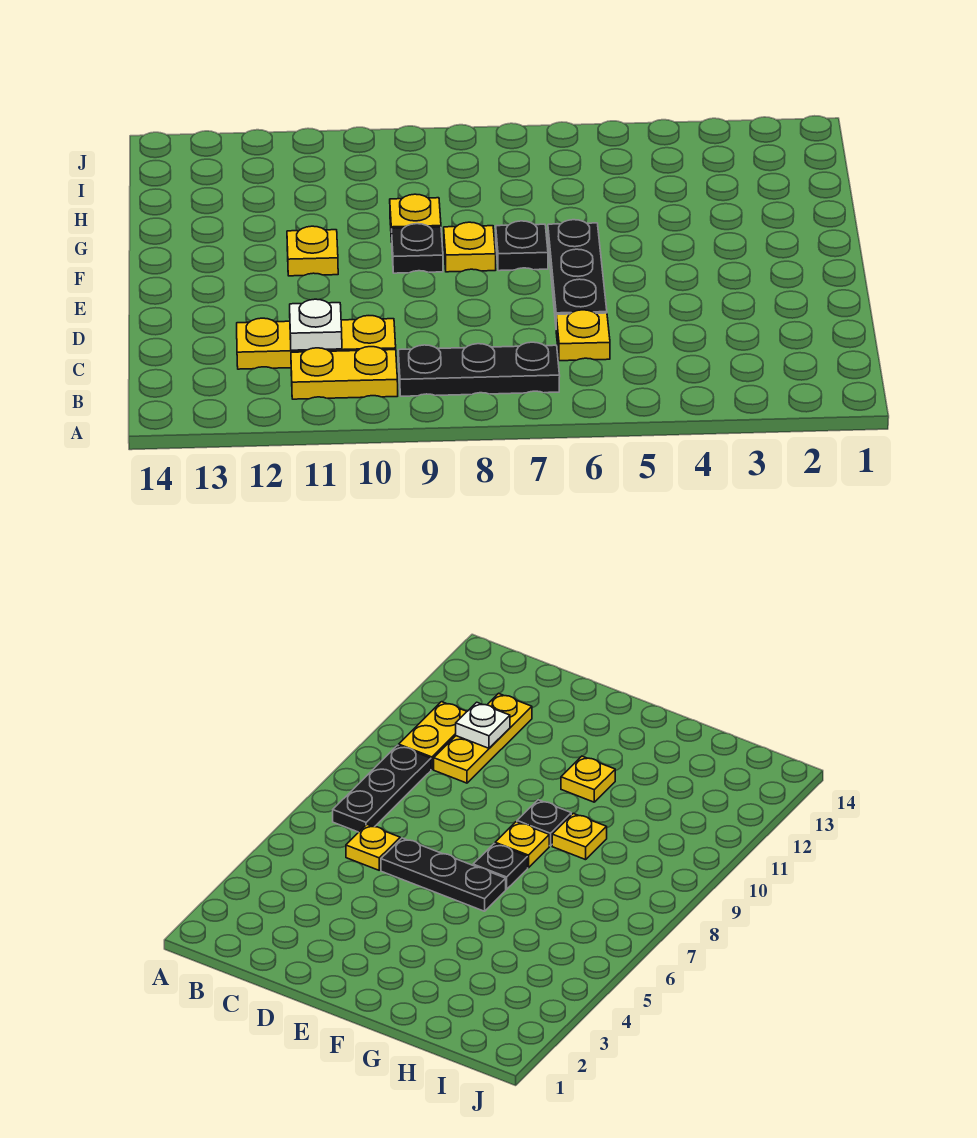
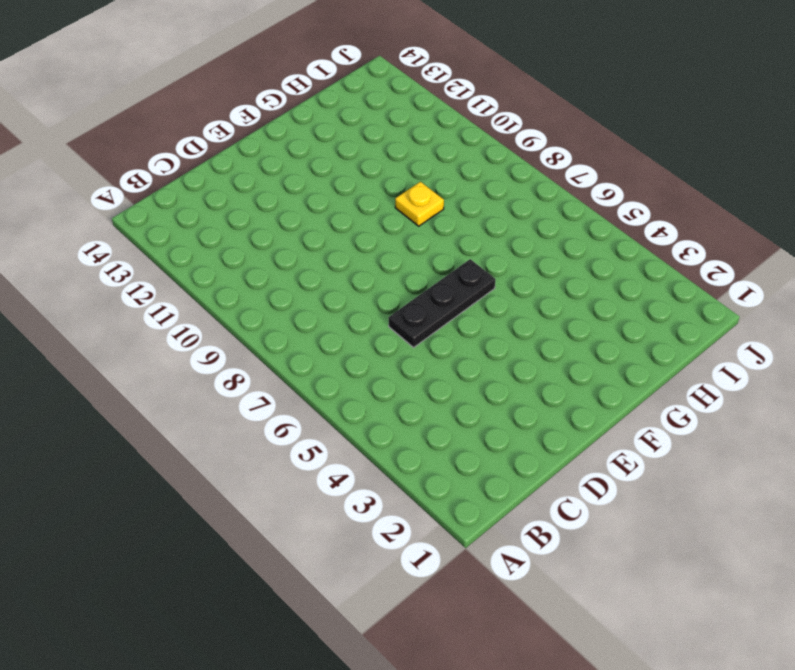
none -> black 1x3 plate [398,342,560,396]
none -> yellow 1x2 plate [291,347,398,399]

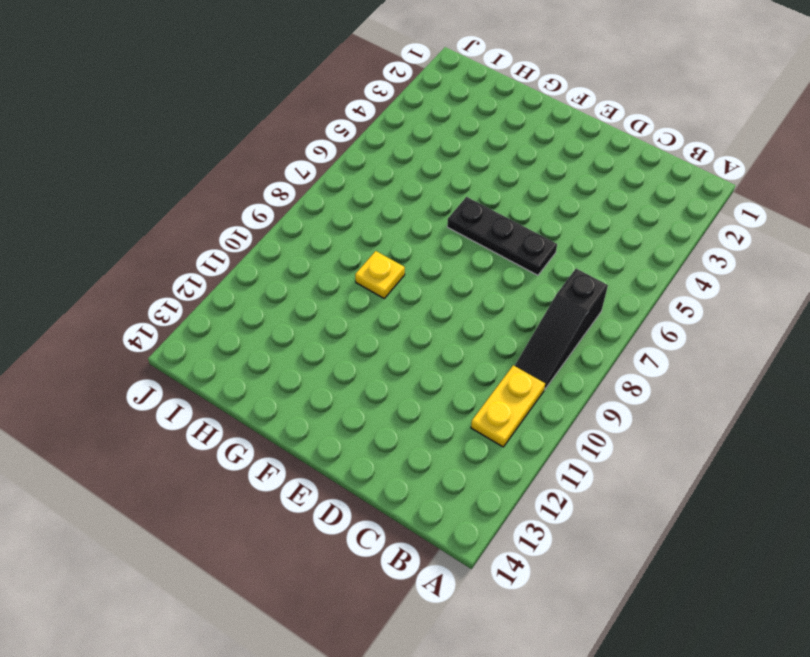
black 1x3 slope [515,269,608,390] -> black 1x3 plate [398,342,560,396]
none -> yellow 1x1 plate [556,310,610,361]
none -> yellow 1x3 plate [237,316,396,369]

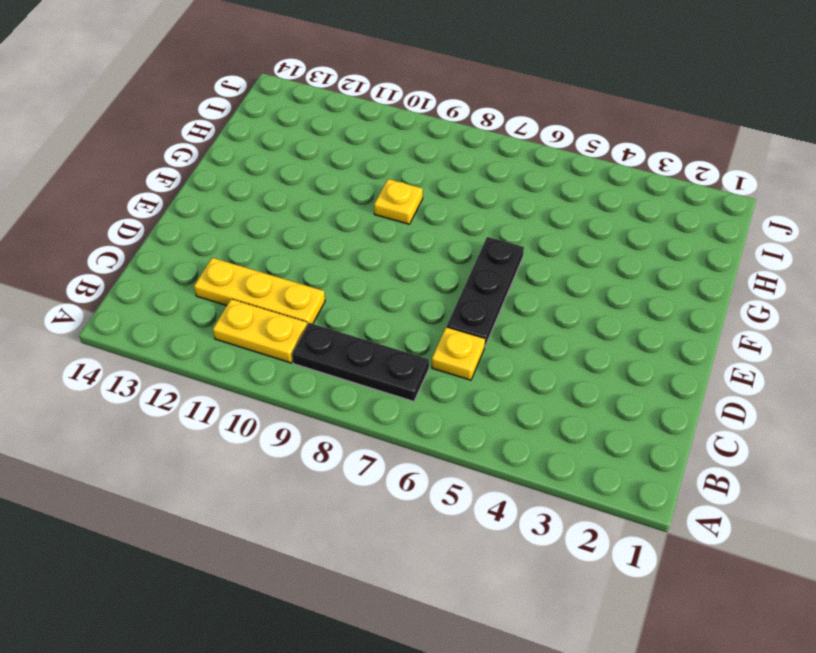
none -> black 1x1 plate [496,221,548,271]
none -> yellow 1x1 plate [444,222,496,272]

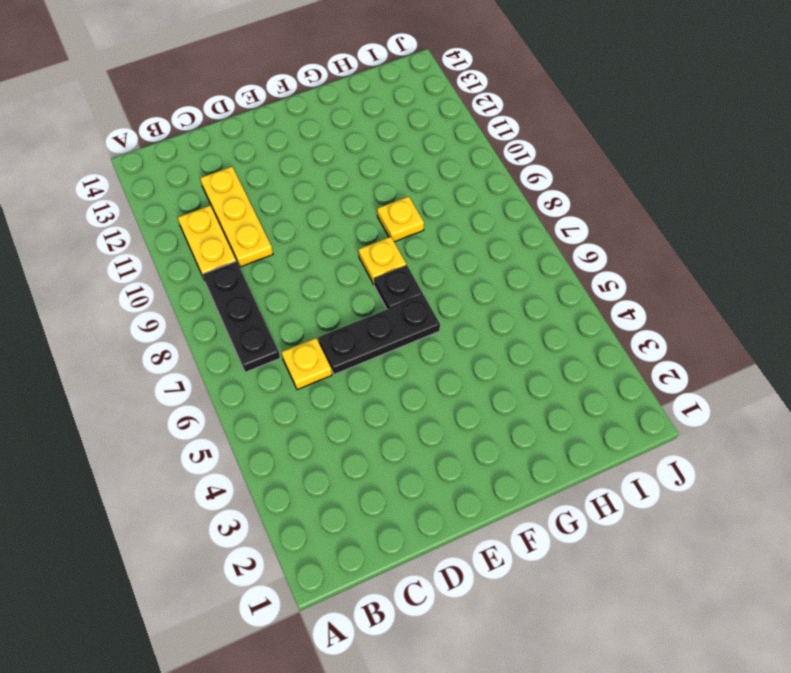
none -> black 1x1 plate [391,224,443,273]
none -> yellow 1x1 plate [287,226,338,276]

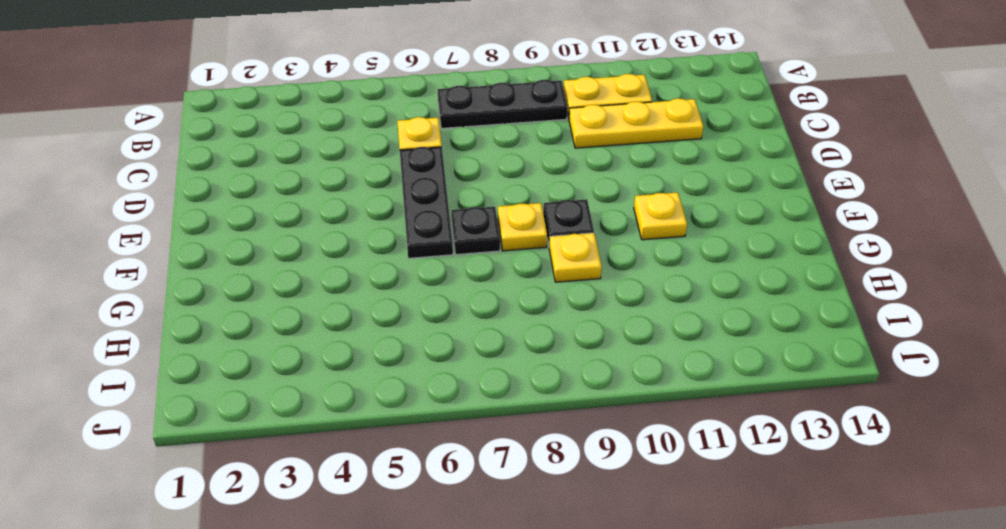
none -> white 1x1 plate [290,299,342,350]

